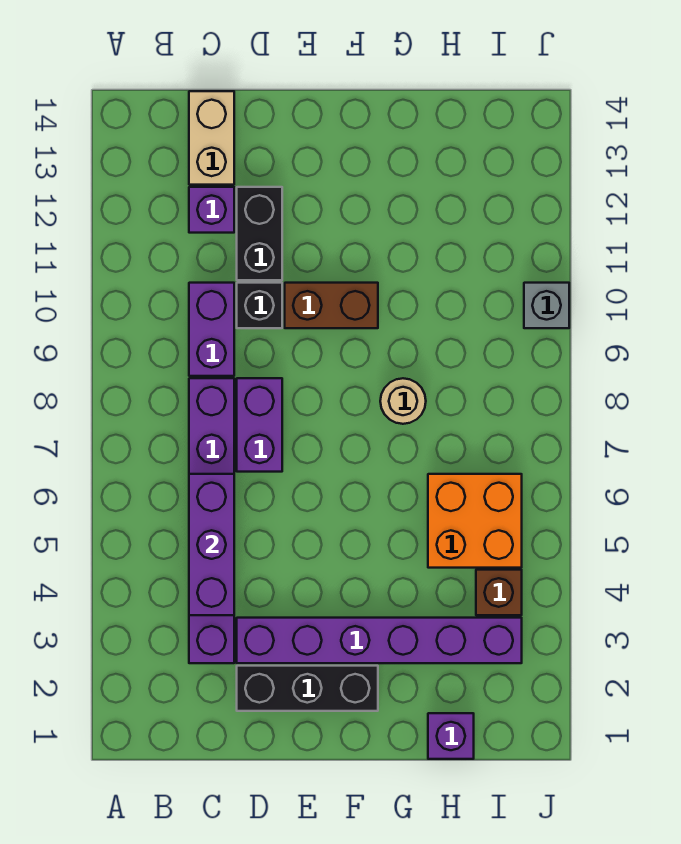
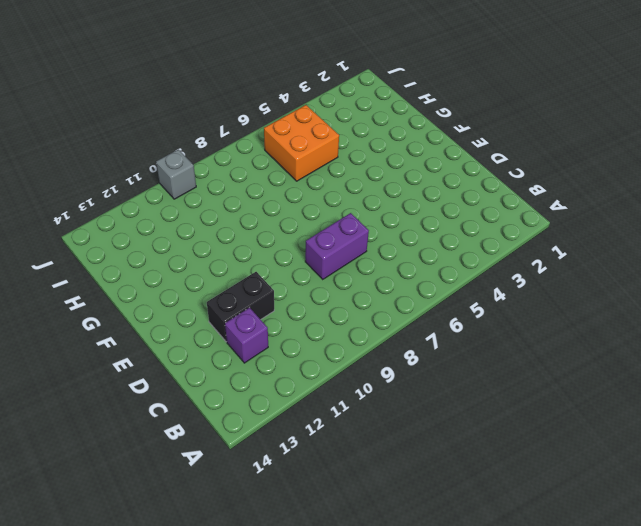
none -> purple 1x6 brick [189,378,234,663]
none -> purple 1x2 brick [189,283,234,376]
none -> tan 1x2 brick [189,91,234,185]

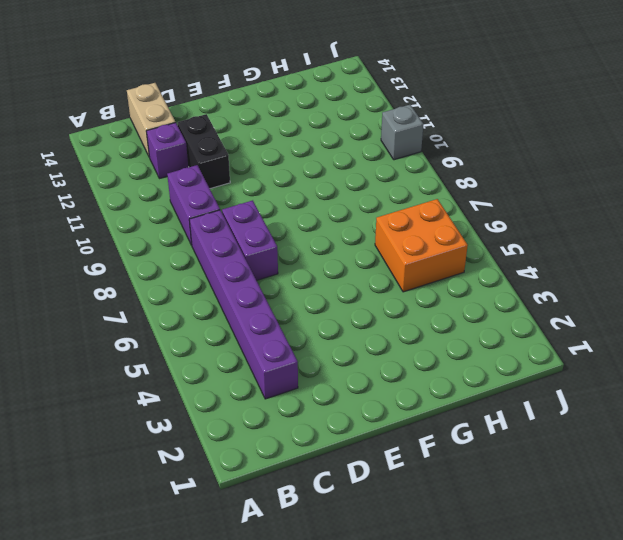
none -> black 1x3 brick [237,666,378,711]
none -> purple 1x6 brick [237,618,522,663]
none -> black 1x1 brick [237,283,282,328]

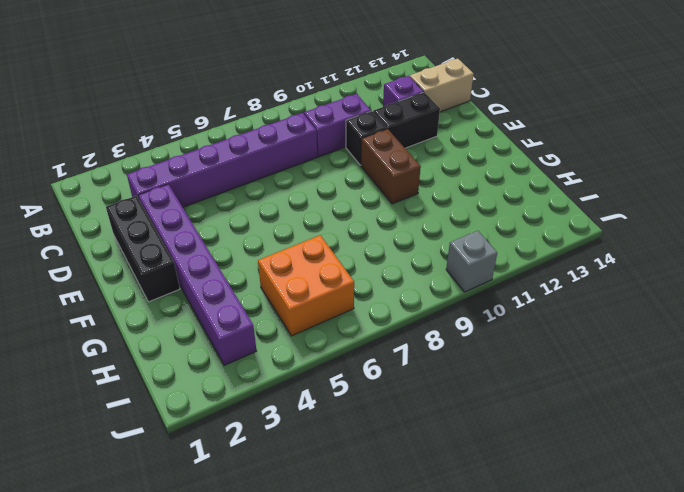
none -> purple 1x2 brick [237,378,282,472]
none -> tan 1x1 round brick [380,378,426,424]
none -> purple 1x1 brick [428,713,474,759]

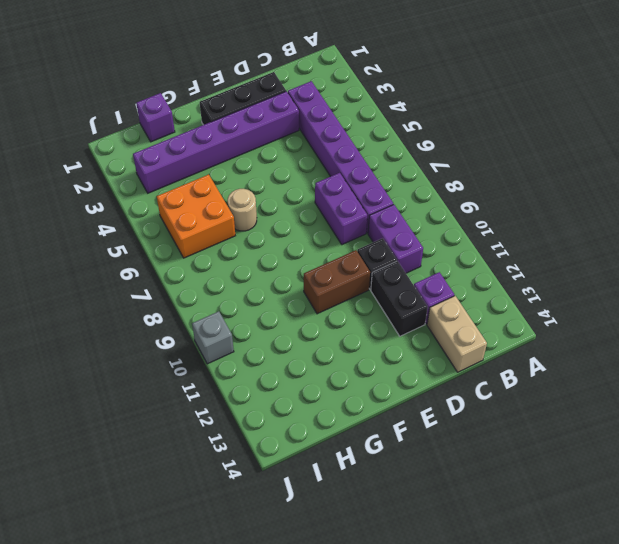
tan 1x1 round brick [228,189,257,231] -> tan 1x1 round brick moved to [380,378,426,424]
none -> brown 1x1 brick [476,570,522,615]
none -> purple 1x3 brick [189,474,234,615]

